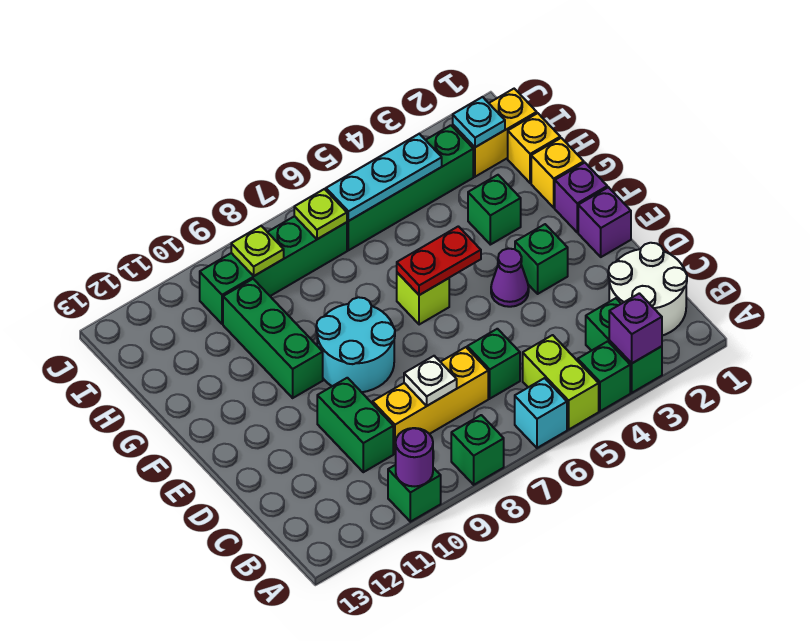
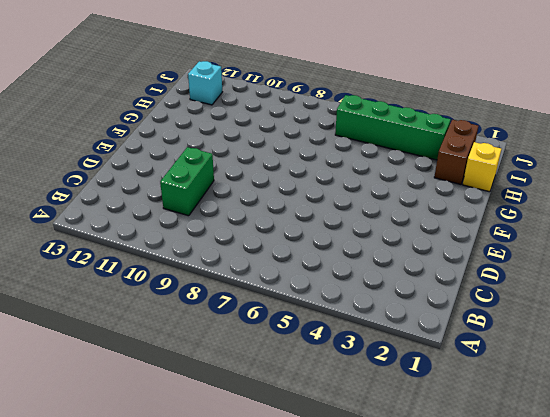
brown 1x2 brick [434,120,478,184] -> yellow 1x2 brick [453,89,537,177]
cyan 1x1 brick [188,61,222,105] -> cyan 1x1 brick moved to [515,378,567,448]
none -> green 1x2 brick [586,298,662,393]
none -> green 1x1 brick [578,341,630,411]
none -> lime 1x2 brick [523,335,599,429]
none -> green 1x1 brick [451,415,504,485]

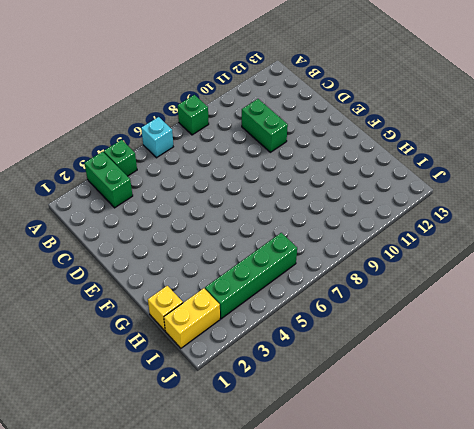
none -> lime 1x2 brick [523,335,599,429]
none -> green 1x1 brick [388,465,441,522]
none -> white 2x2 round brick [608,243,687,336]
none -> green 1x1 brick [467,329,520,399]

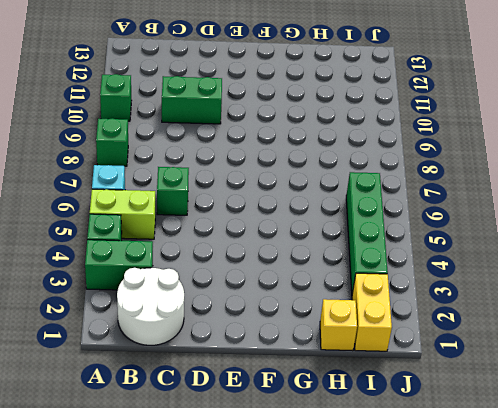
none -> yellow 1x3 brick [373,347,488,454]
none -> purple 1x1 brick [578,187,631,257]
none -> green 1x1 brick [515,224,568,294]
none -> purple 1x1 cone [491,249,529,307]

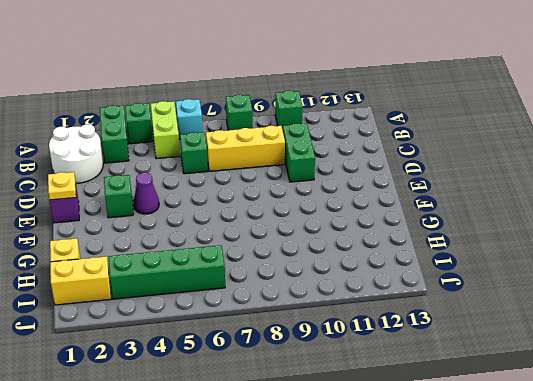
yellow 1x1 plate [48,172,76,200] -> none
none -> cyan 2x2 round brick [316,297,395,392]
none -> purple 1x1 brick [555,163,607,232]
none -> lime 1x1 brick [397,273,449,325]
none -> green 1x3 brick [223,279,323,398]

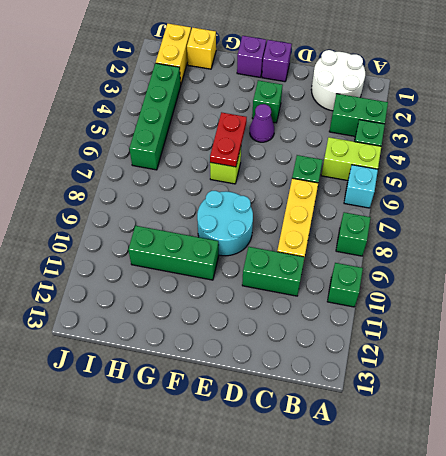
none -> yellow 1x1 brick [531,138,584,208]
none -> green 1x1 brick [468,175,521,245]
none -> green 1x4 brick [200,216,347,324]
none -> purple 1x1 brick [609,293,662,363]

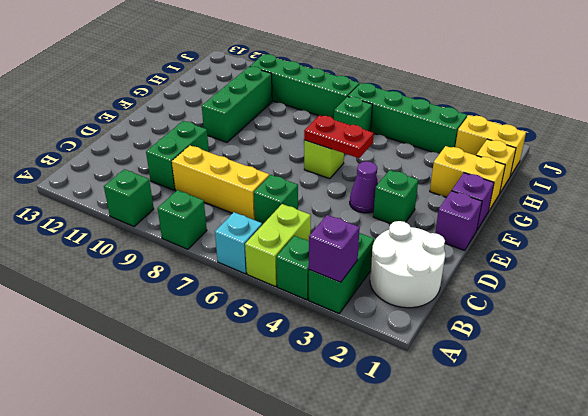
yellow 1x2 brick [430,146,505,211] -> yellow 1x1 brick [531,138,584,208]
green 1x1 brick [334,97,372,131] -> green 1x1 brick moved to [468,175,521,245]
none -> cyan 2x2 round brick [316,297,395,392]
none -> purple 1x1 round brick [396,428,433,486]
none -> white 1x1 plate [404,356,457,406]
none -> cyan 1x1 plate [453,97,505,147]

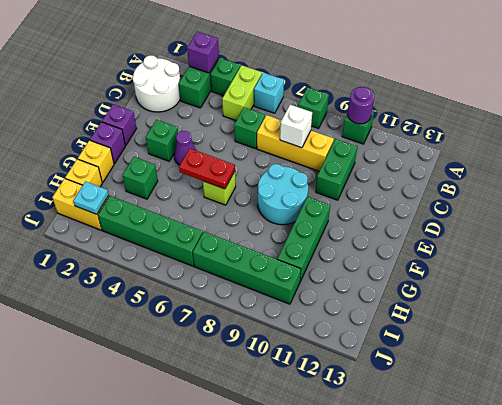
white 1x1 brick [280,105,312,148] -> white 1x1 plate [404,356,457,406]
none -> cyan 1x3 plate [326,134,442,221]
none -> lime 1x1 plate [294,189,347,239]
none -> lime 1x1 plate [231,226,284,276]

